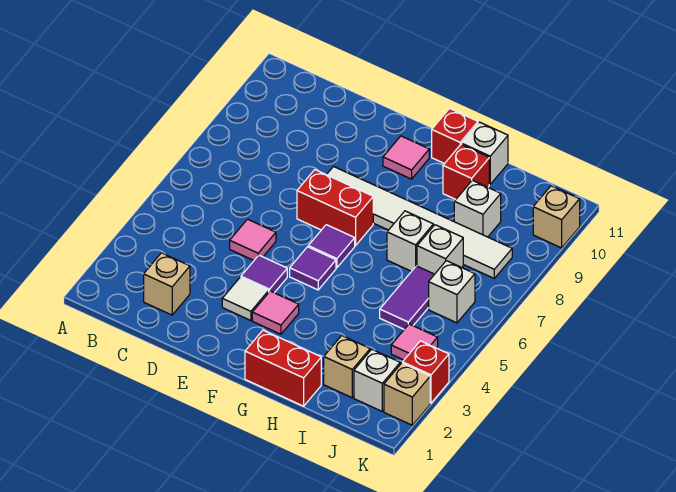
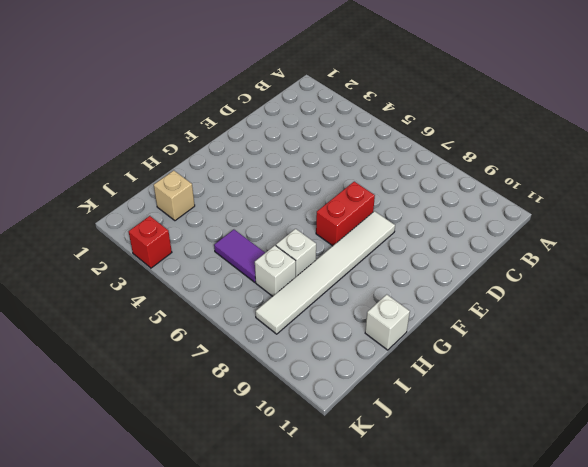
none -> tan 1x1 brick [144,253,190,315]
none -> pink 1x1 tile [230,219,276,260]
none -> white 1x1 tile [222,277,269,321]

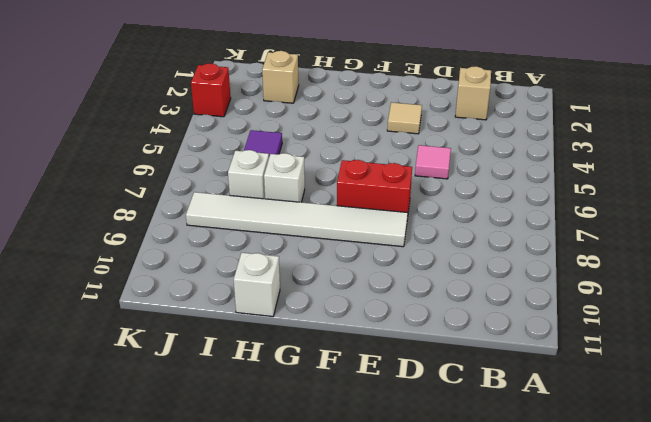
tan 1x1 tile [387,102,422,134] -> white 1x1 tile [222,277,269,321]
none -> purple 1x1 tile [241,255,287,293]
none -> pink 1x1 tile [252,291,299,334]
none -> purple 1x1 tile [290,247,336,290]

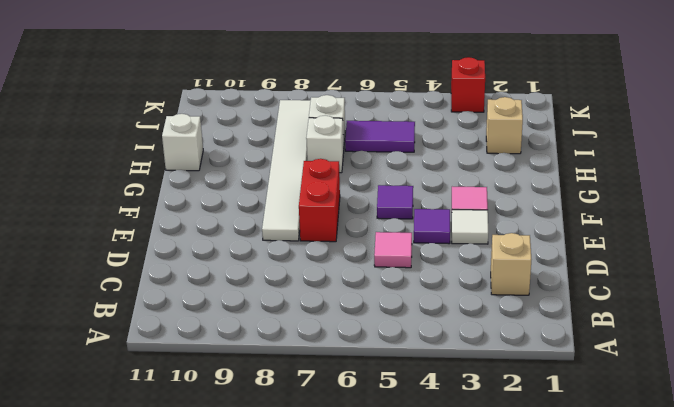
none -> purple 1x1 tile [308,225,355,268]
none -> pink 1x1 tile [383,136,429,179]
none -> red 1x2 brick [245,330,321,406]

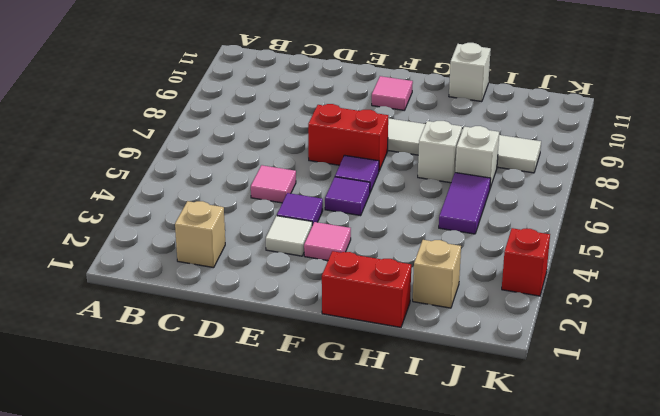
none -> red 1x1 brick [432,109,478,164]
none -> red 1x1 brick [443,144,489,199]
none -> white 1x1 brick [454,180,501,237]

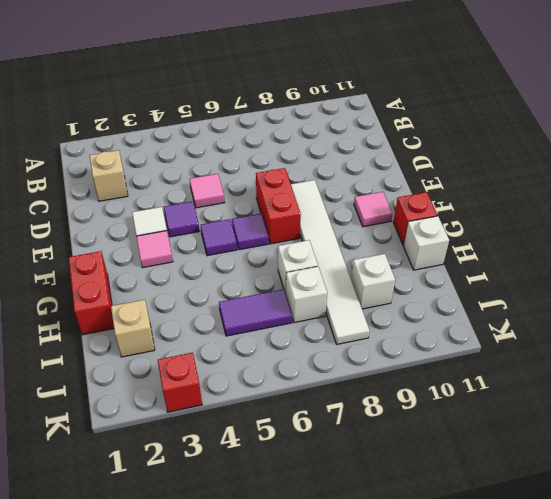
none -> red 1x1 brick [443,144,489,199]
none -> white 1x1 brick [354,349,400,411]
none -> pink 1x1 tile [391,324,438,360]

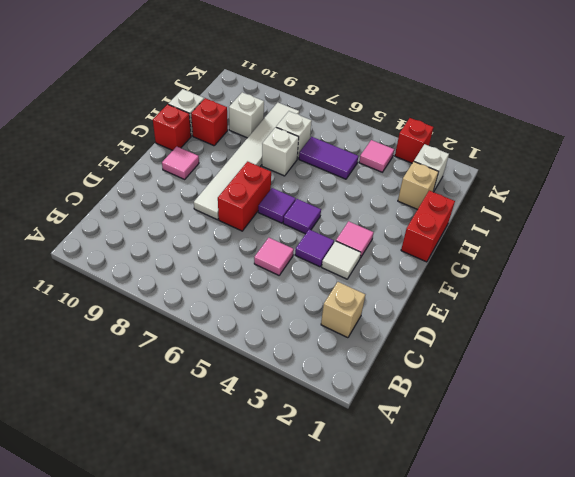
none -> white 1x1 brick [429,261,475,323]
none -> tan 1x1 brick [384,363,430,425]
none -> tan 1x1 brick [533,186,580,248]

